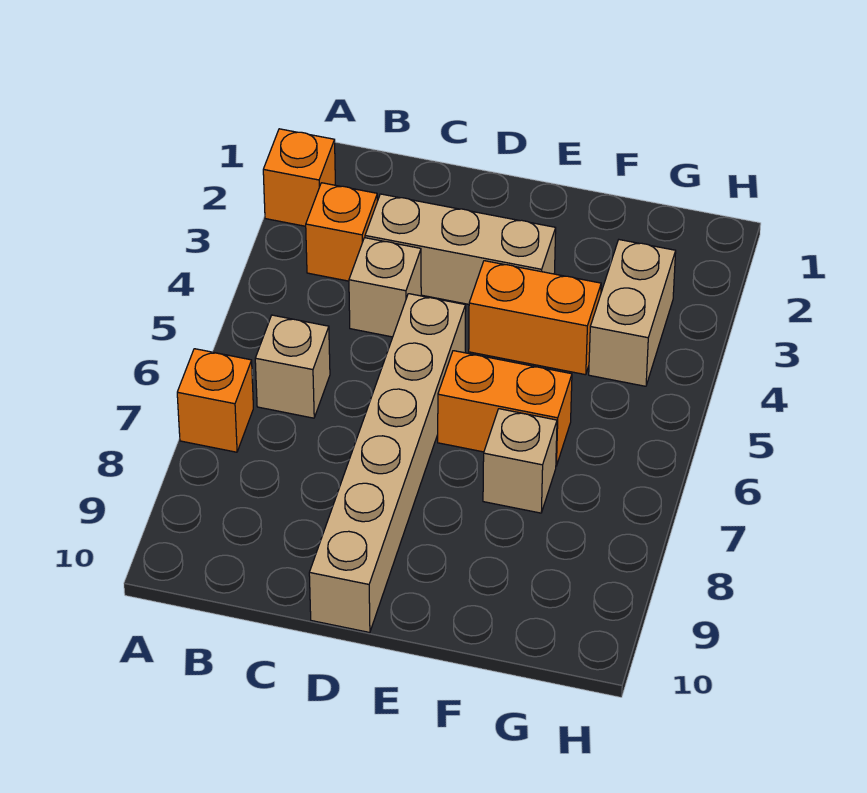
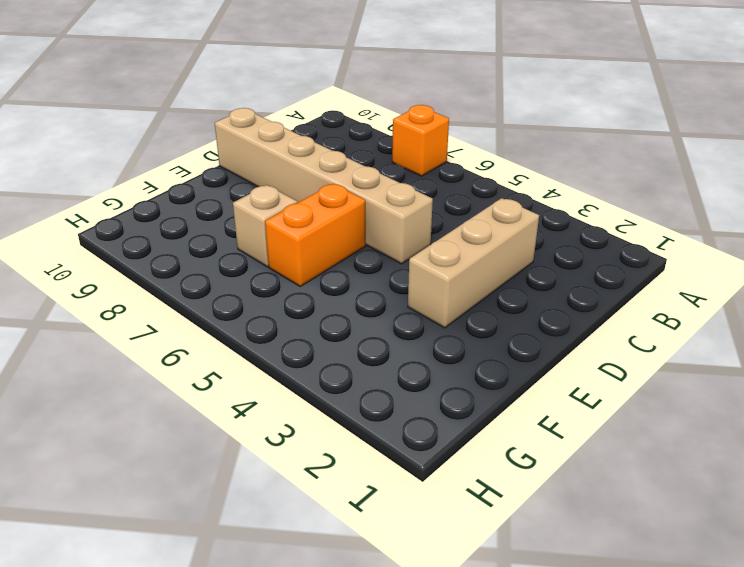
none -> orange 1x1 brick [263,129,335,226]
none -> orange 1x1 brick [306,183,377,281]

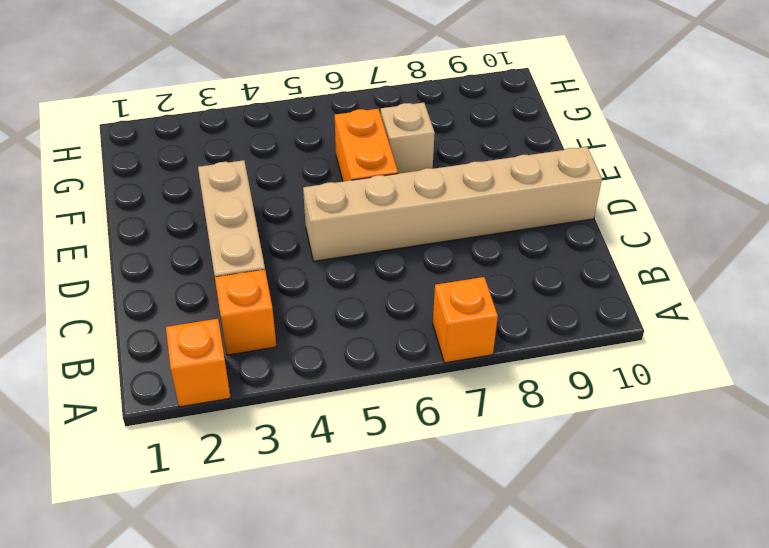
none -> tan 1x1 brick [255,315,330,418]
none -> tan 1x1 brick [349,238,421,337]

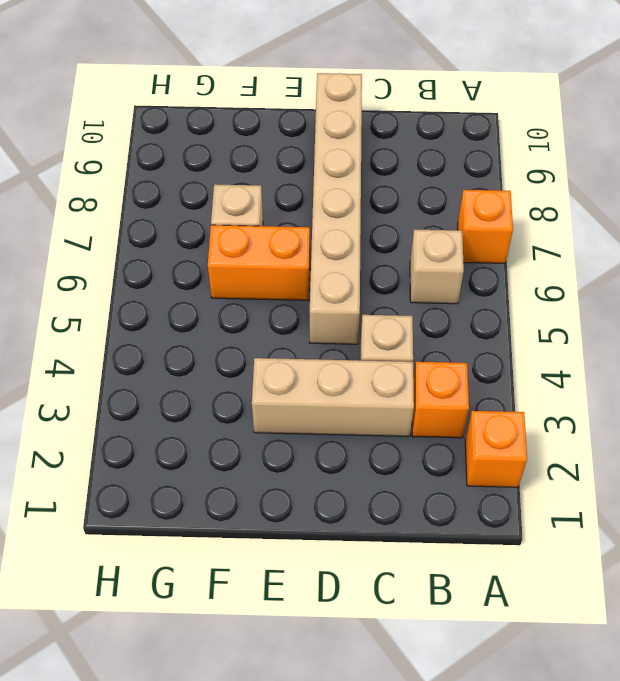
none -> orange 1x2 brick [469,261,601,375]
none -> tan 1x2 brick [589,240,676,386]

